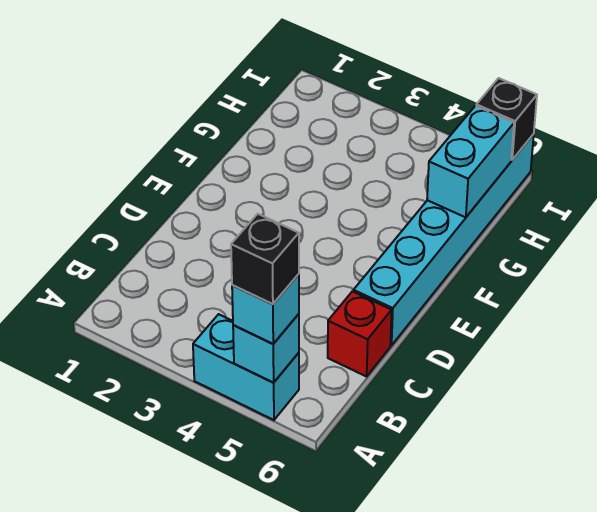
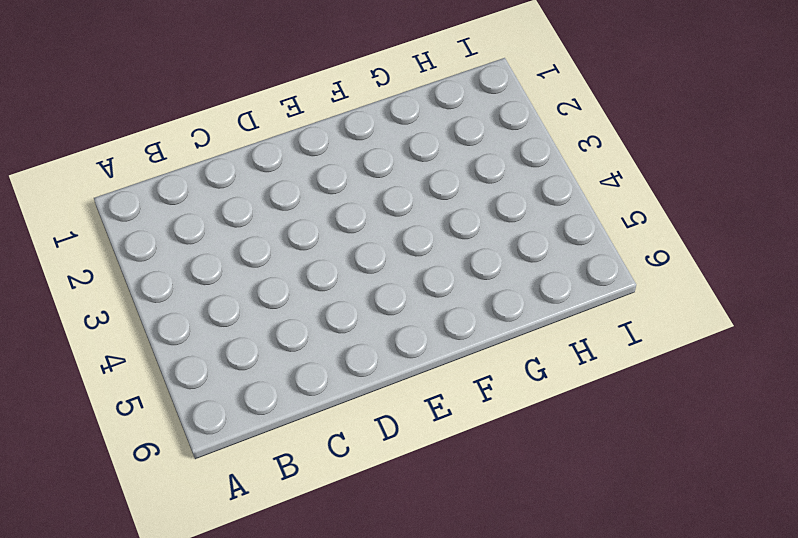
none -> cyan 1x2 brick [193,314,299,420]
none -> red 1x1 brick [328,291,392,377]

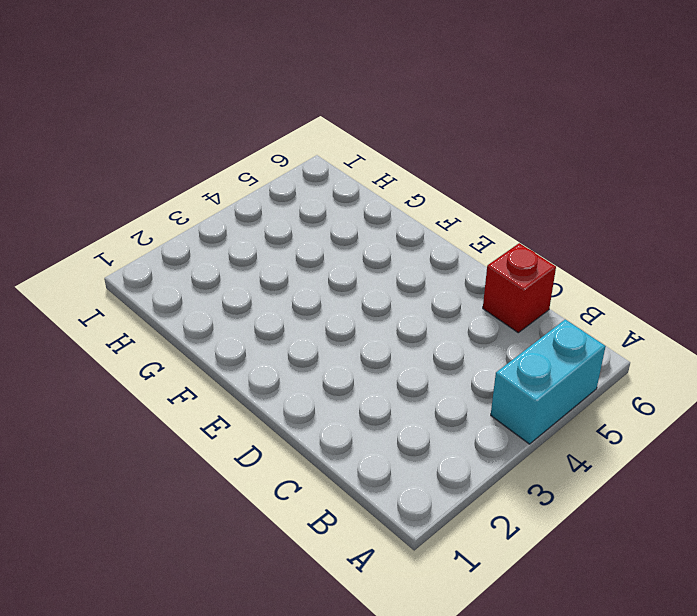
none -> cyan 1x6 brick [353,134,534,345]
none -> cyan 1x1 brick [233,314,299,383]

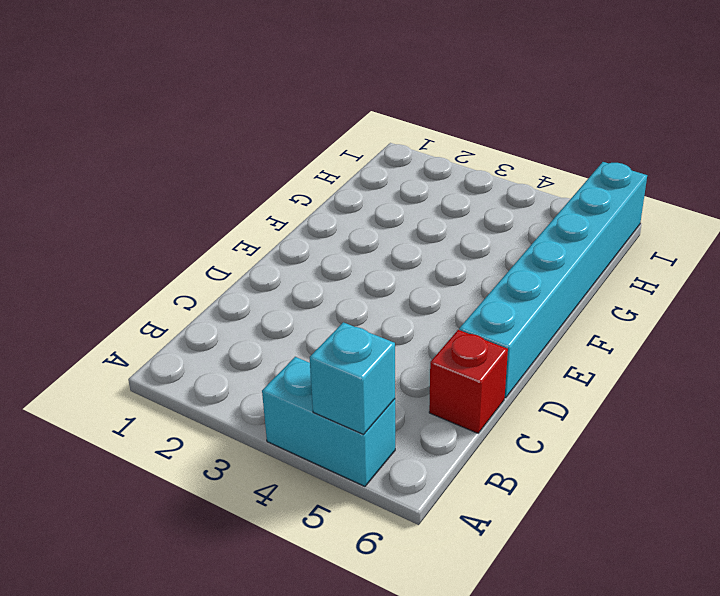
none -> cyan 1x2 brick [427,106,514,217]
none -> black 1x1 brick [476,78,537,160]

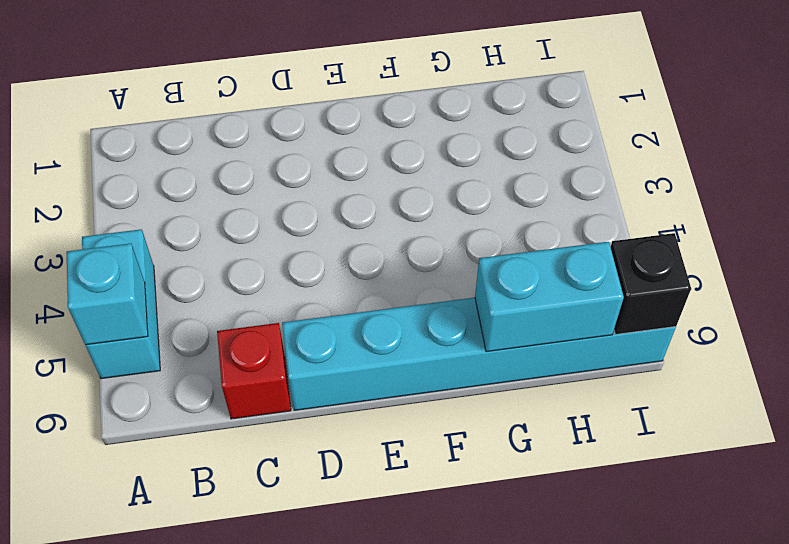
none -> cyan 1x1 brick [232,274,299,344]
none -> black 1x1 brick [231,214,299,304]

